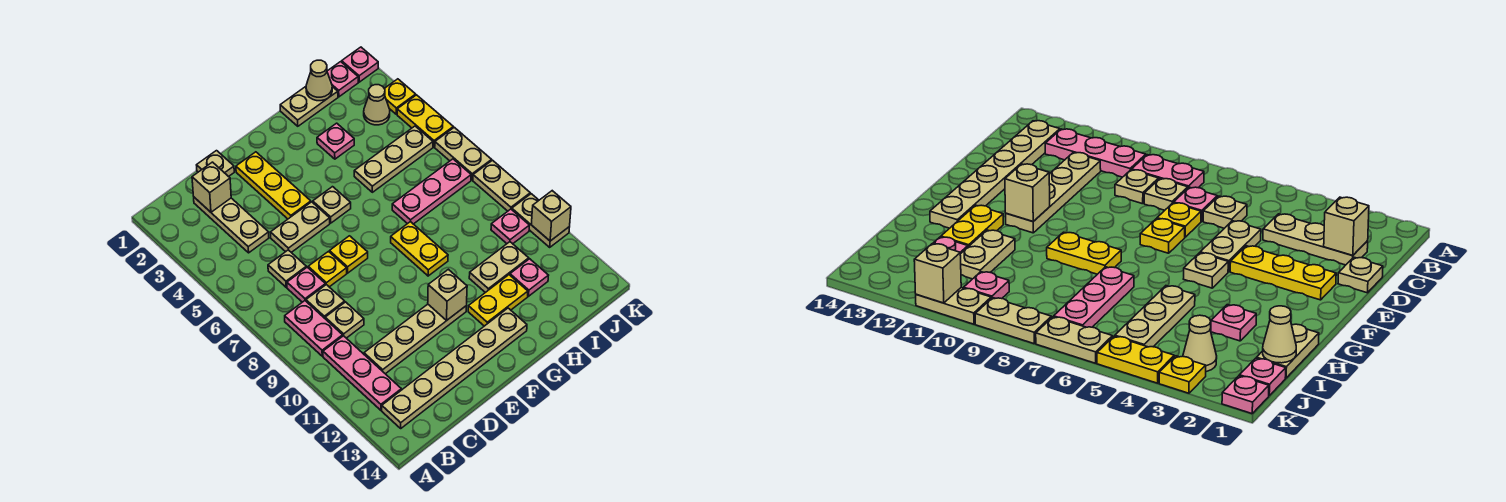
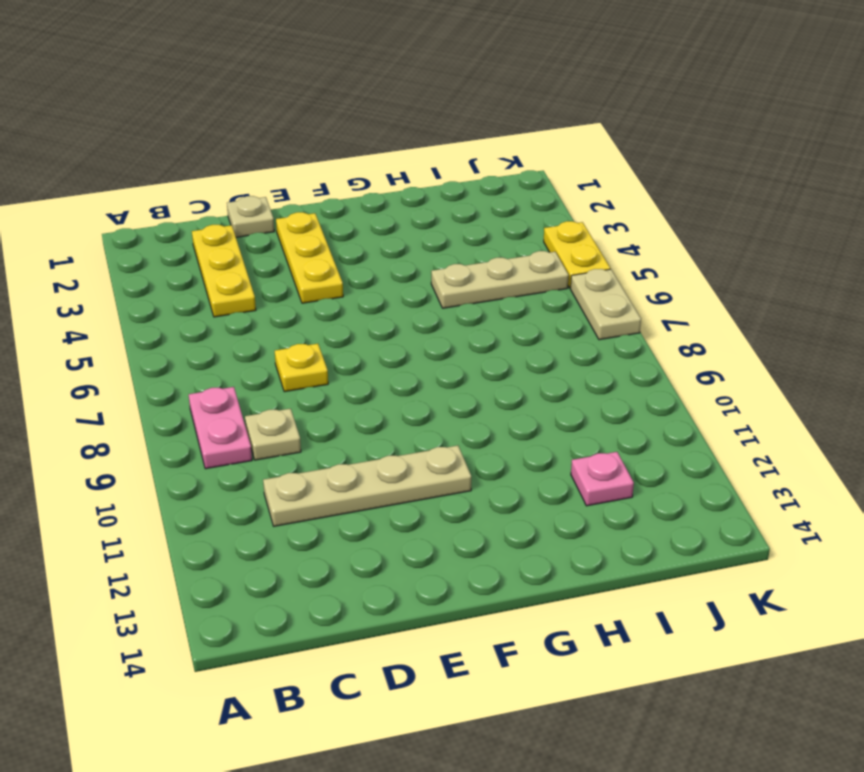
yellow 1x3 plate [192,225,256,317] -> tan 1x3 plate [194,197,269,253]
none -> pink 1x3 plate [323,336,401,410]
none -> tan 1x6 plate [382,308,527,428]
none -> tan 1x1 plate [268,250,306,287]
none -> pink 1x1 plate [287,267,325,302]

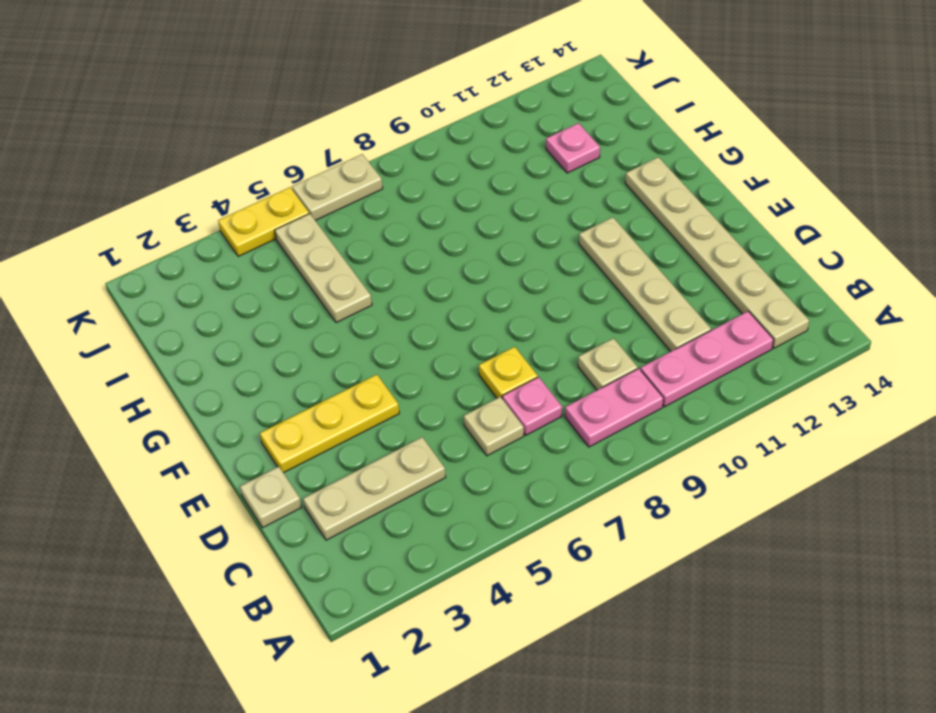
none -> tan 1x1 plate [306,285,345,318]
none -> tan 1x2 plate [271,202,330,252]
none -> yellow 1x1 plate [329,236,368,273]
none -> tan 1x1 plate [313,187,351,223]

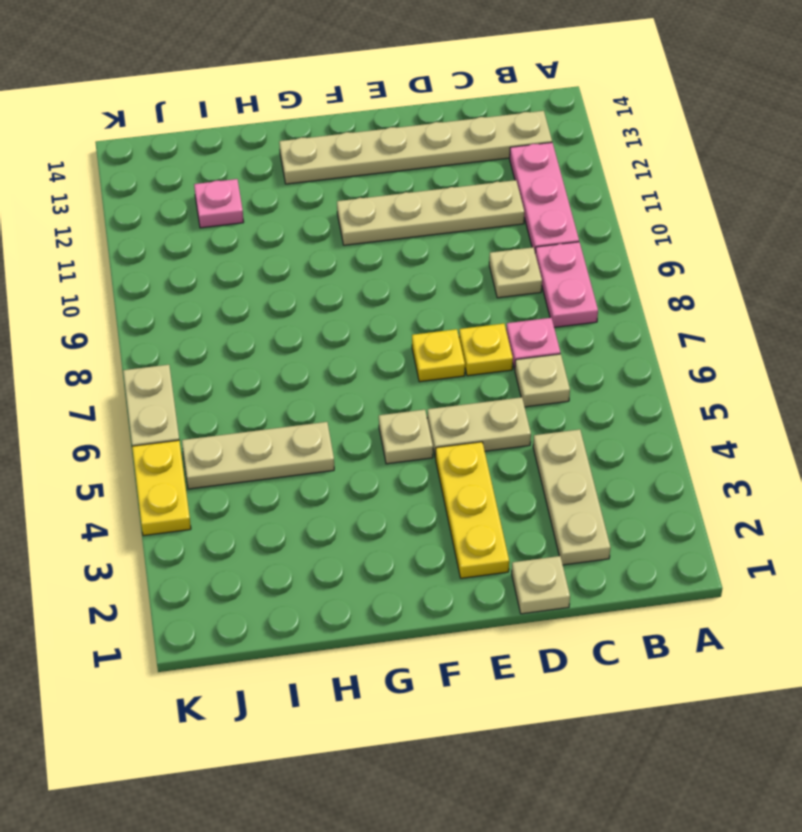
none -> tan 1x1 plate [306,285,345,318]
none -> yellow 1x2 plate [391,222,448,276]
none -> yellow 1x2 plate [468,275,528,326]
none -> tan 1x2 plate [280,87,338,126]

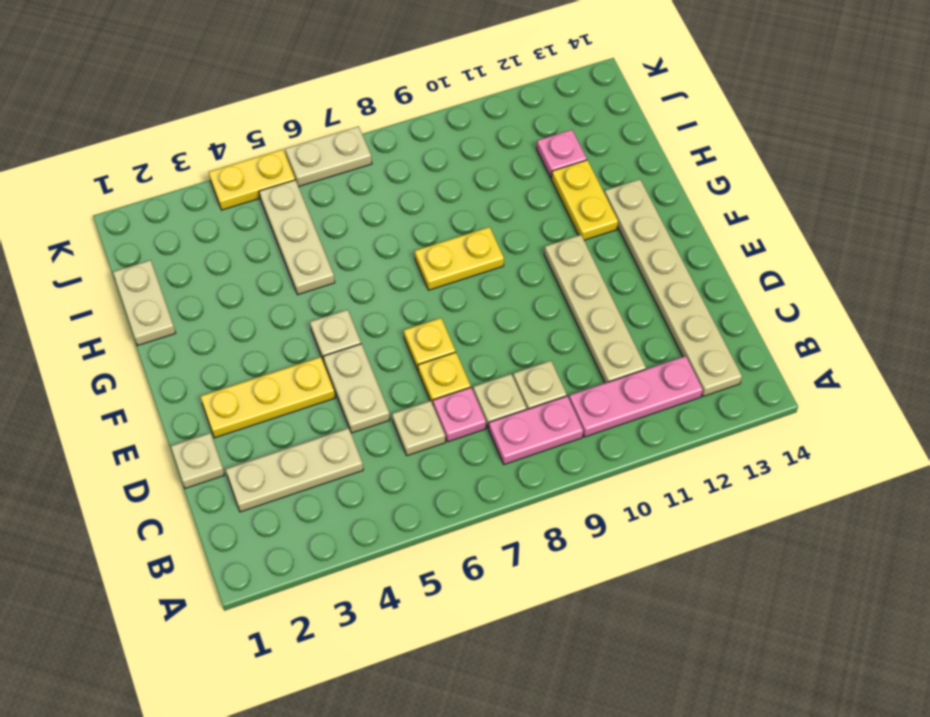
none -> pink 1x1 plate [317,123,354,159]
none -> pink 1x3 plate [392,159,471,224]
none -> tan 1x2 plate [469,242,529,293]
none -> pink 1x1 plate [327,62,358,97]

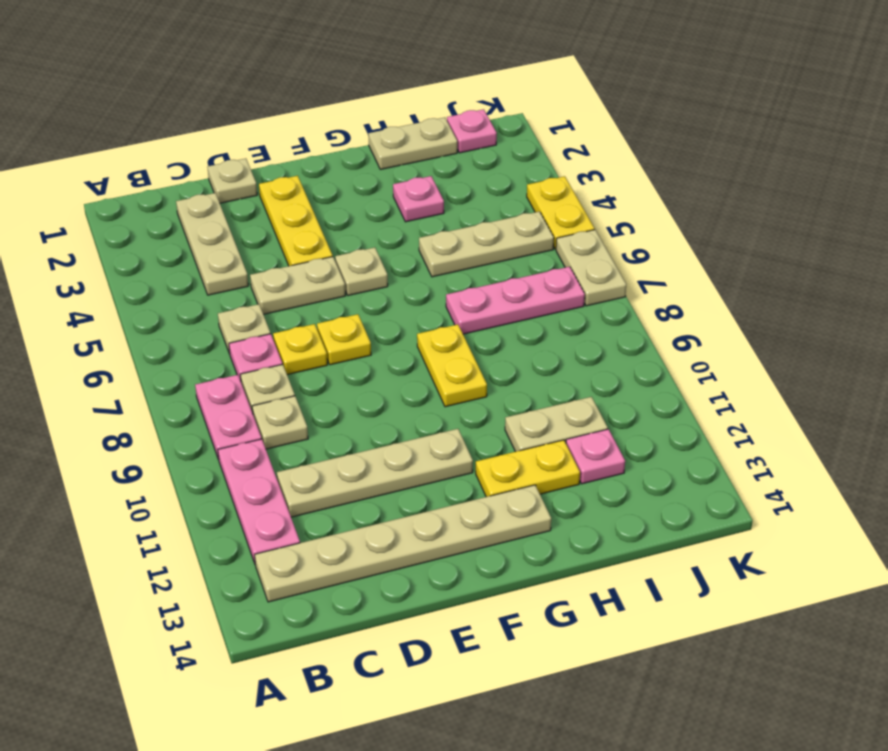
none -> tan 1x1 cone [364,85,390,125]
none -> pink 1x1 plate [491,209,529,244]
none -> pink 1x1 plate [342,47,378,82]
none -> yellow 1x1 plate [384,79,416,114]

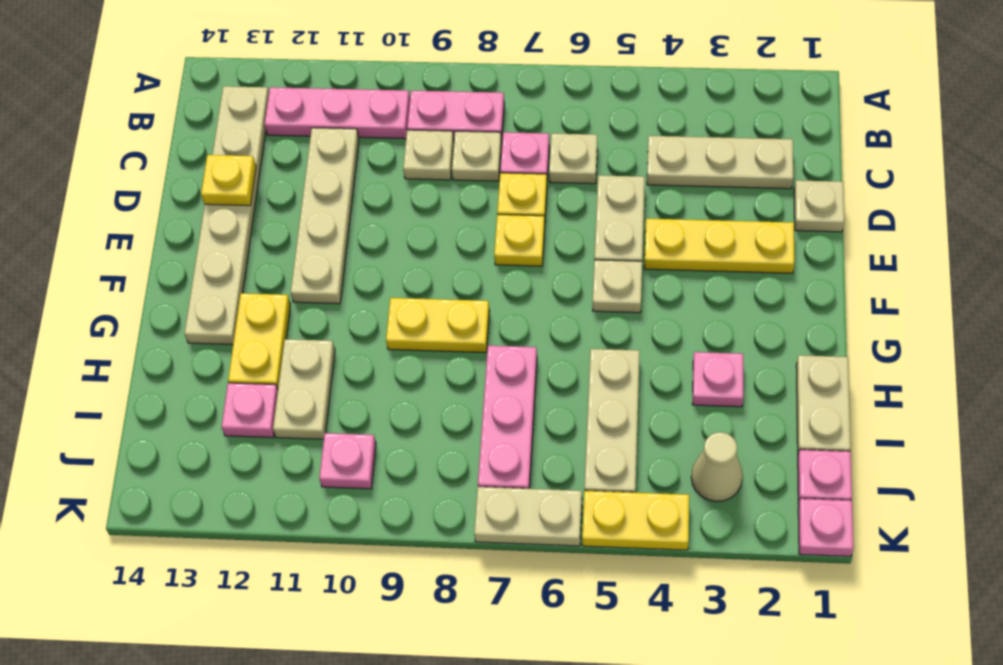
yellow 1x1 plate [201,155,256,206] -> yellow 1x1 plate moved to [384,79,416,114]
none -> tan 1x2 plate [473,160,530,211]
none -> tan 1x2 plate [512,194,569,247]
none -> tan 1x1 brick [192,162,231,212]
none -> tan 1x1 brick [428,269,467,320]

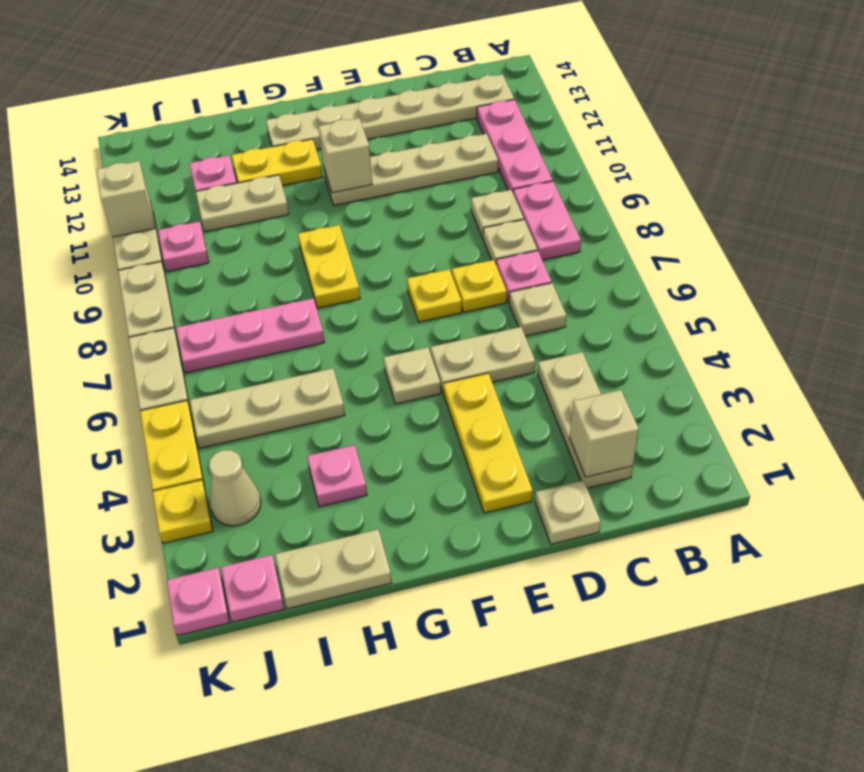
none -> tan 1x1 cone [306,60,332,101]

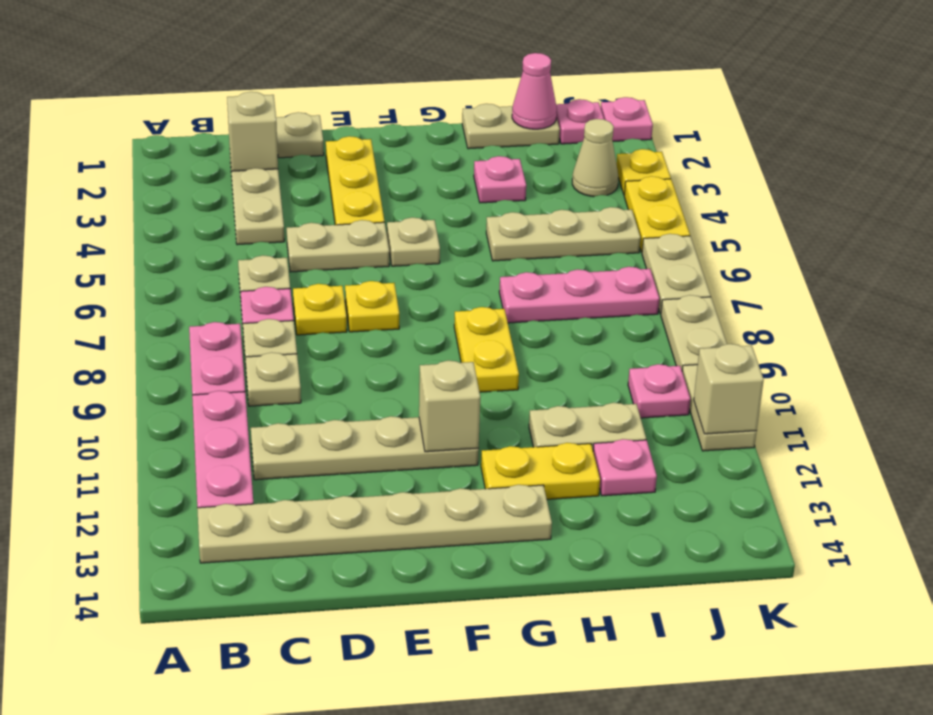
pink 1x1 cone [512,53,557,129] -> tan 1x1 cone [306,60,332,101]

